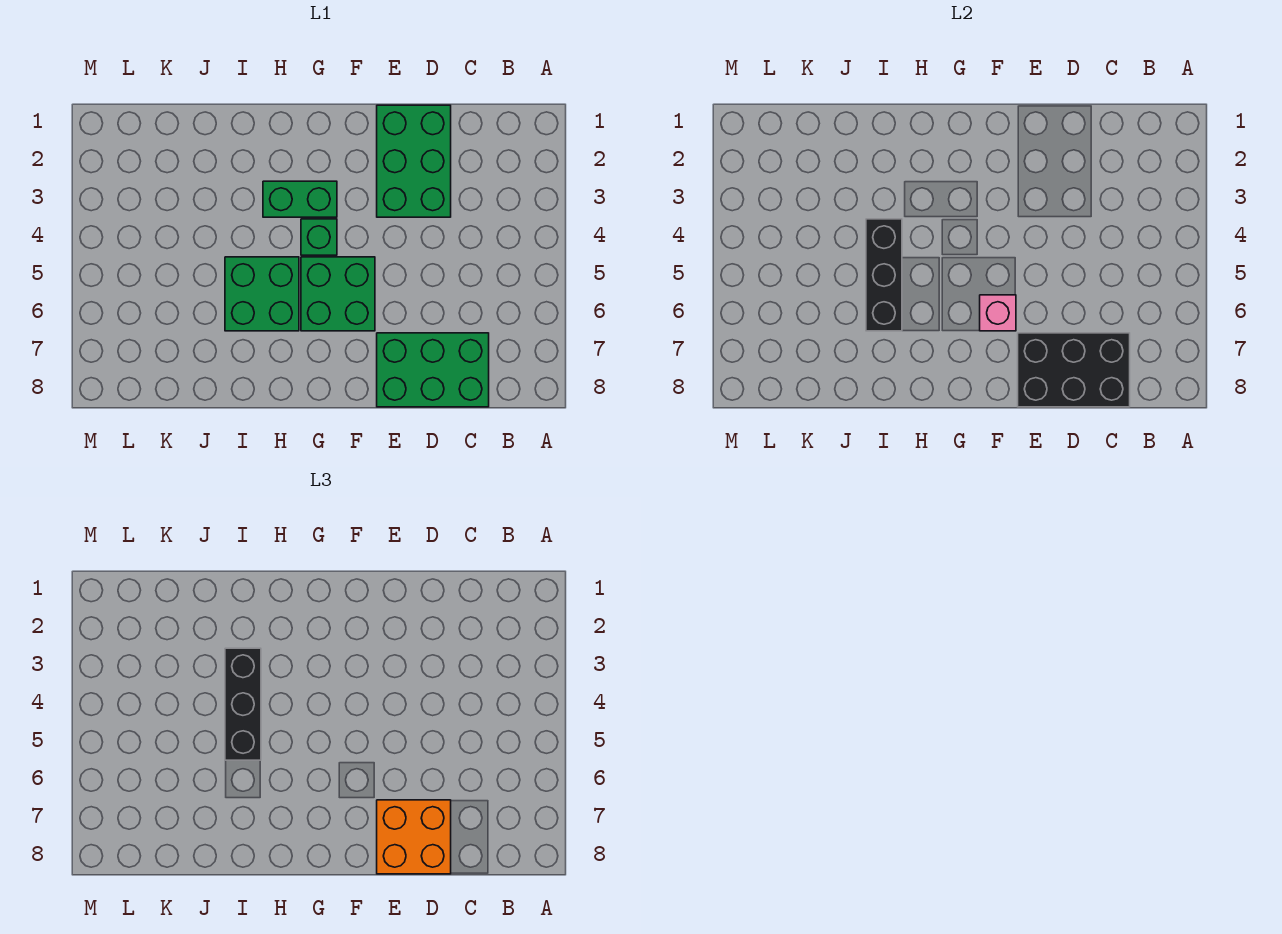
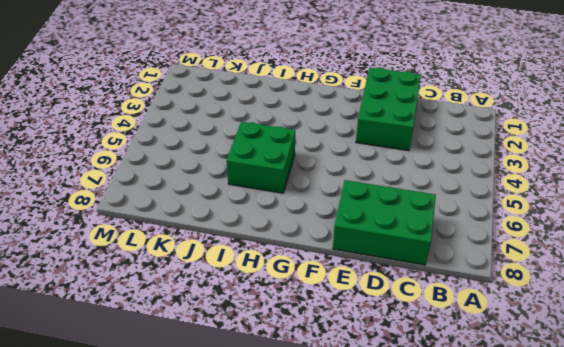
none -> green 2x2 brick [301,257,375,331]
none -> green 1x2 brick [263,181,337,217]

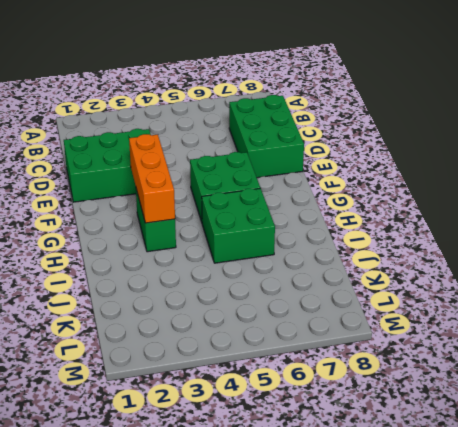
orange 1x3 brick [129,134,175,223] -> none
none -> green 1x1 brick [301,219,337,255]
none -> black 2x3 brick [1018,333,1130,407]

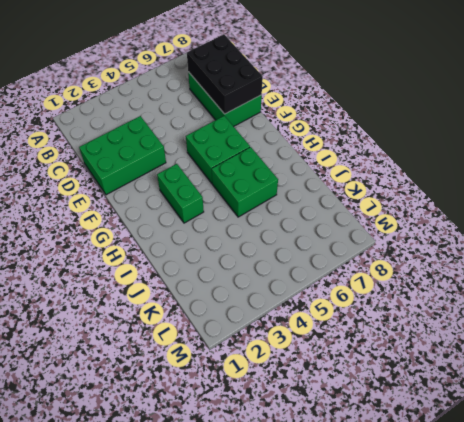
none -> green 1x1 brick [301,219,337,255]
none -> pink 1x1 brick [980,295,1016,331]

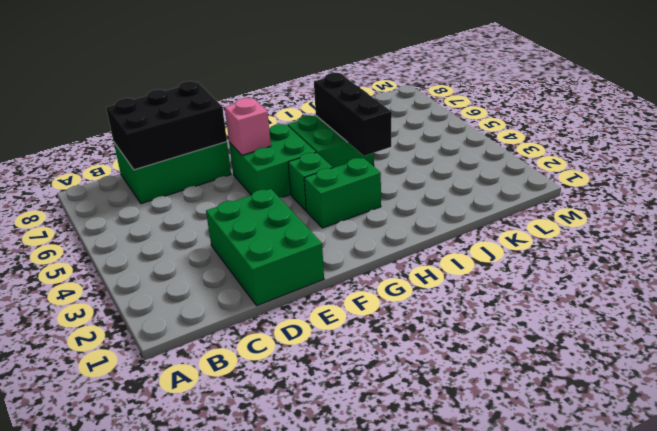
none -> orange 2x2 brick [377,800,451,874]
none -> black 1x3 brick [225,648,261,760]

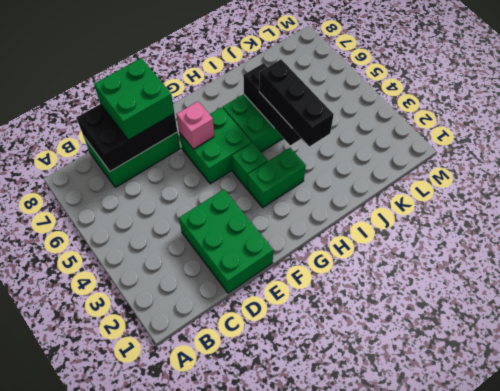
green 2x2 brick [94,58,174,140] -> orange 2x2 brick [377,800,451,874]

